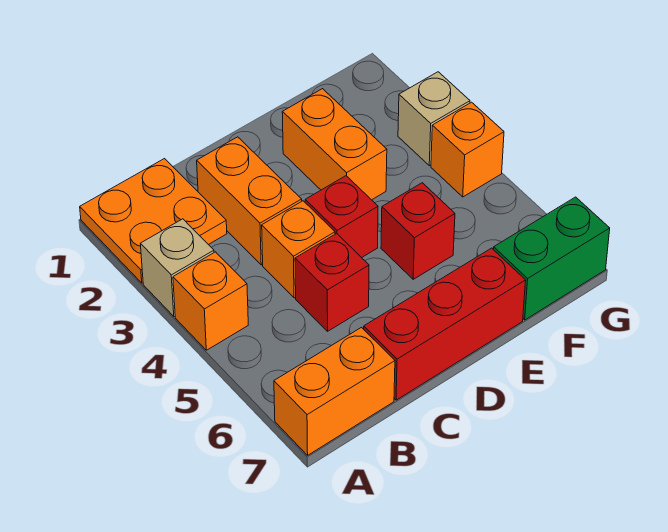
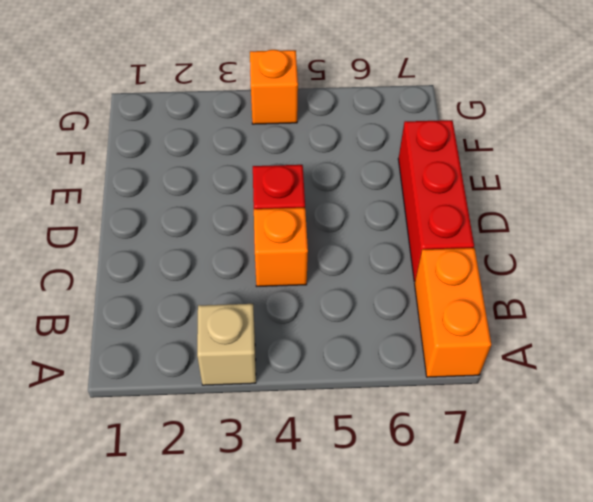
none -> orange 2x2 plate [80,159,227,283]
none -> orange 1x1 brick [173,252,248,350]
none -> orange 1x2 brick [197,137,302,265]

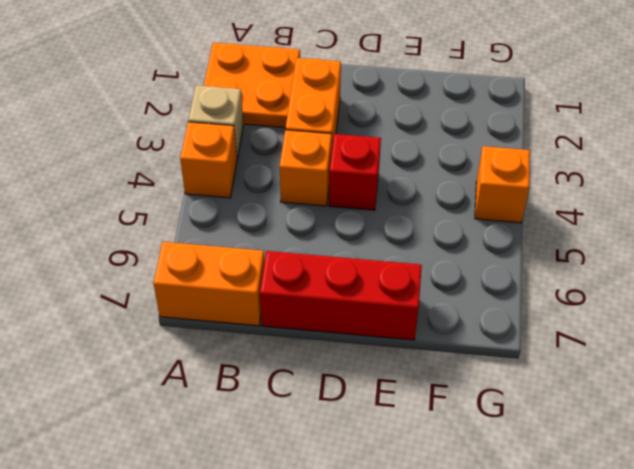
none -> red 1x1 brick [295,233,369,331]
none -> orange 1x2 brick [282,89,387,200]
none -> red 1x1 brick [381,183,455,279]

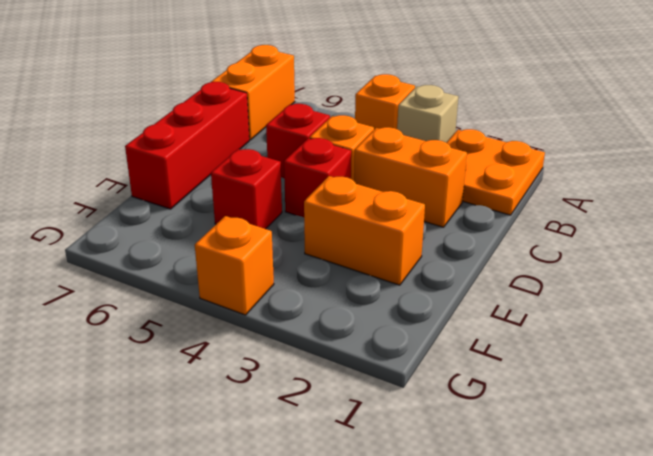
none -> green 1x2 brick [494,197,610,320]
none -> tan 1x1 brick [398,72,470,166]

